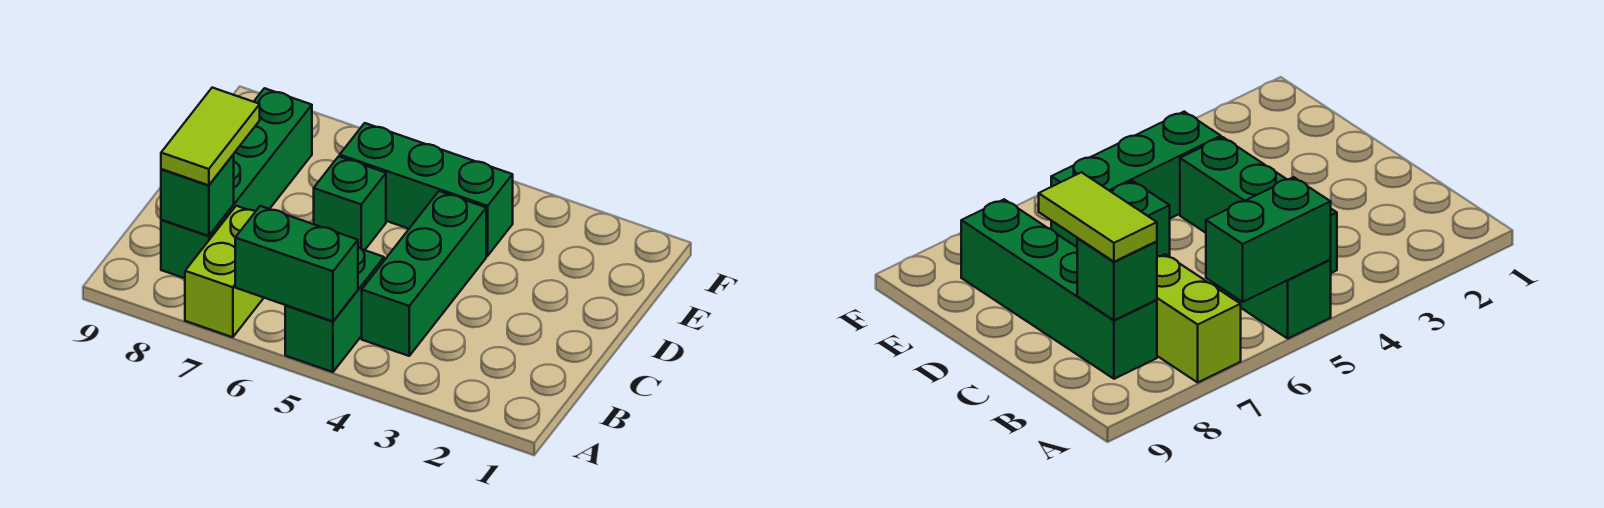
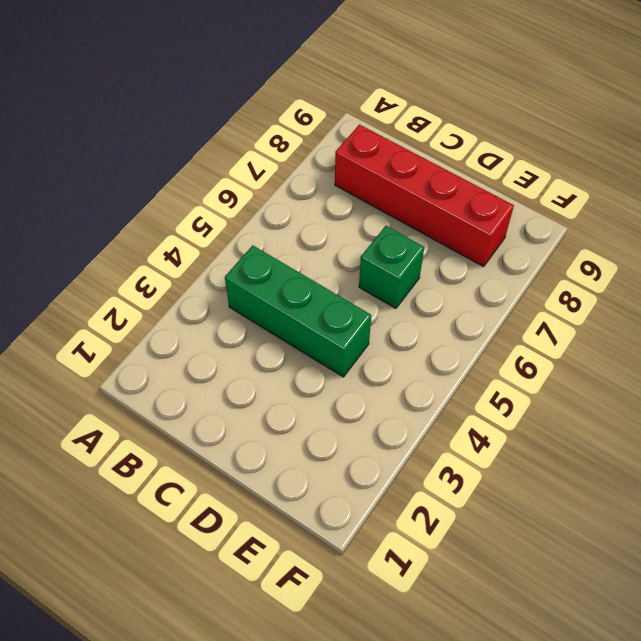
red 1x4 brick [335,125,514,267] -> green 1x4 brick [161,88,312,278]
none -> green 1x2 brick [285,247,384,372]
none -> lime 1x2 brick [185,206,264,337]

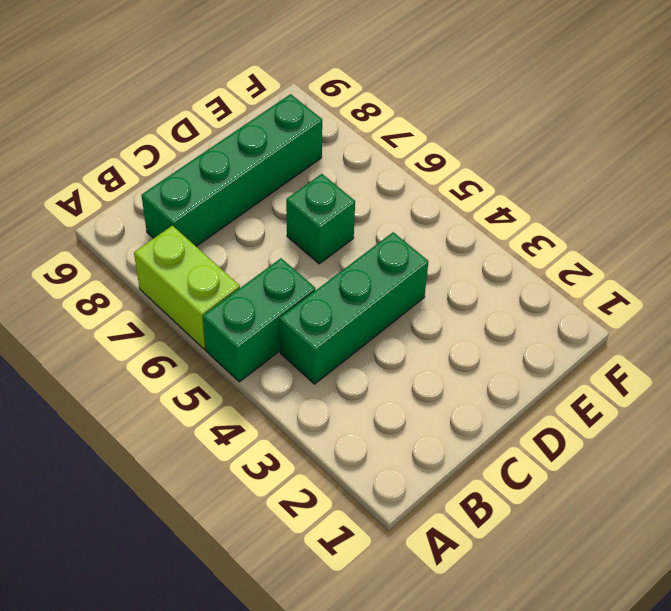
lime 1x2 brick [134,226,240,349] -> lime 1x2 brick turned to [185,206,264,337]
none -> green 1x3 brick [340,123,513,256]
none -> green 1x2 brick [235,206,358,321]

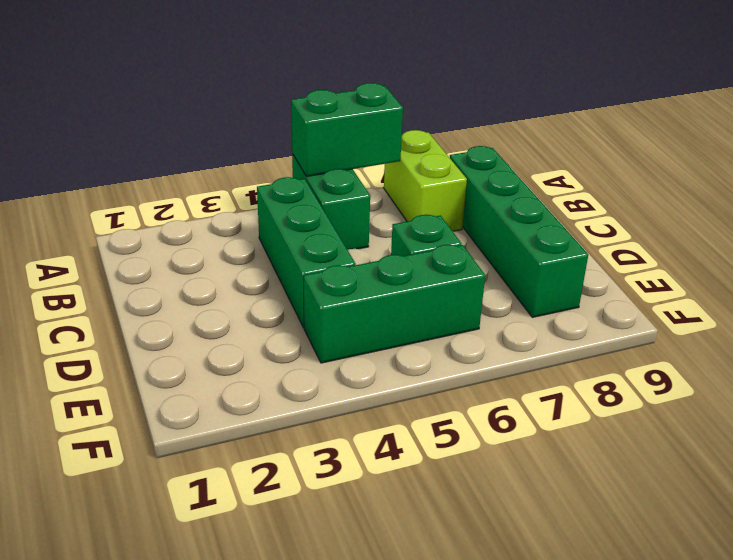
none -> green 1x1 brick [161,155,234,236]
none -> lime 1x2 tile [161,88,260,185]

